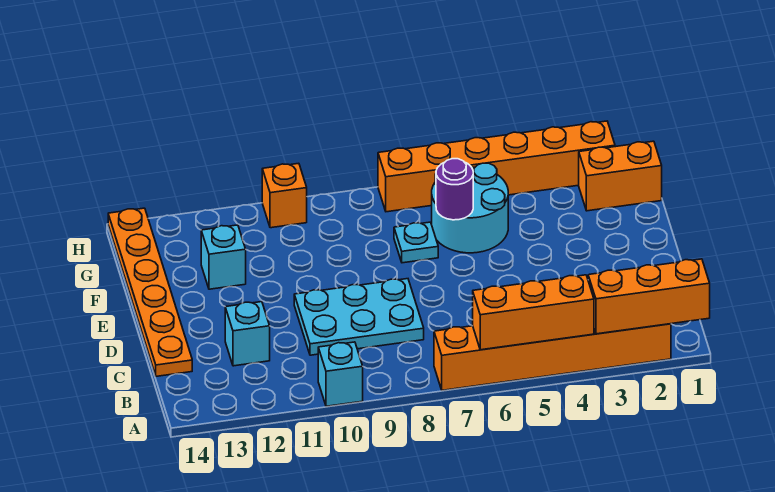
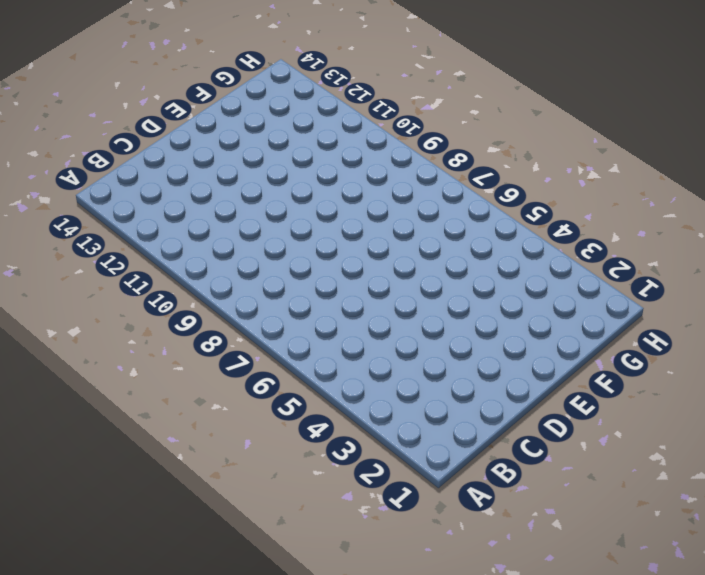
none -> orange 1x6 brick [434,324,671,390]
none -> cyan 1x1 brick [318,342,363,406]
none -> cyan 2x3 plate [294,279,424,355]

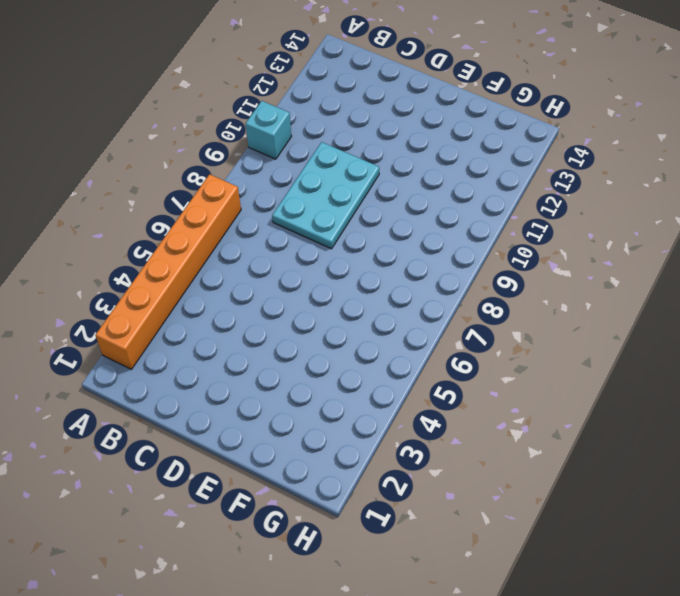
none -> cyan 1x1 brick [225,302,270,366]
none -> orange 1x6 plate [108,208,192,376]
none -> cyan 2x2 round brick [432,163,508,253]

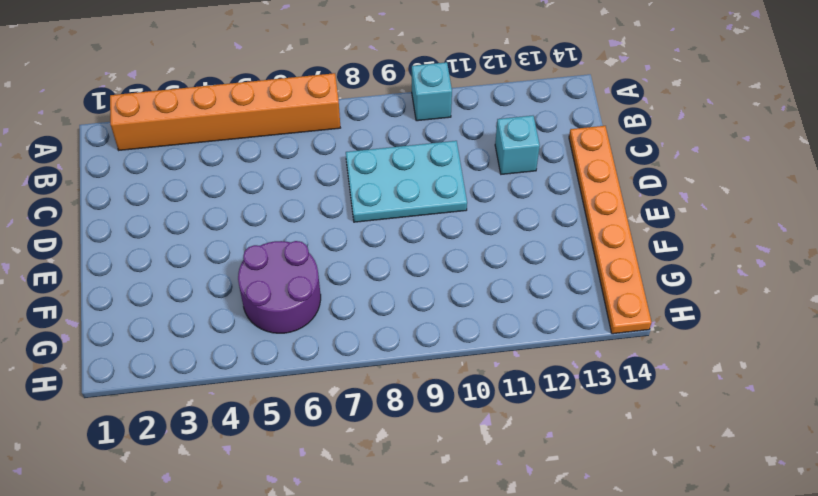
purple 2x2 round brick [238,241,321,333] -> cyan 2x2 round brick [432,163,508,253]
none -> cyan 1x1 plate [394,222,438,263]
none -> cyan 1x1 brick [201,225,246,289]
none -> orange 1x2 brick [579,141,662,211]

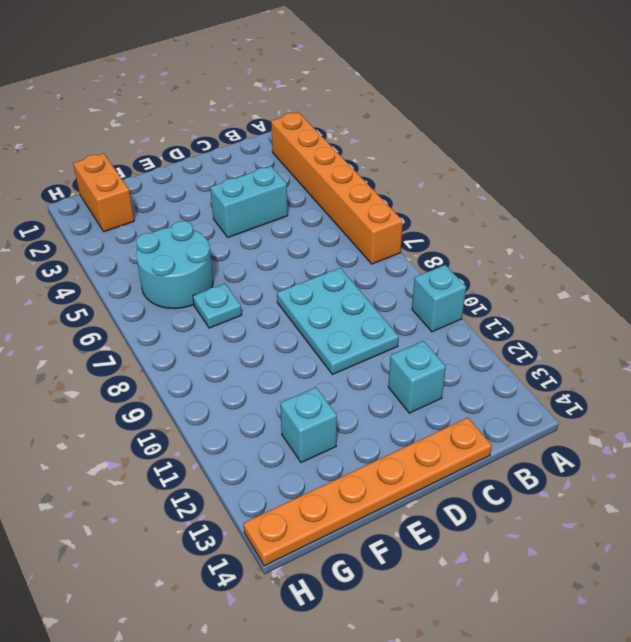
cyan 1x2 brick [210,166,288,237] -> none
none -> orange 1x6 brick [378,121,615,212]
none -> orange 1x1 brick [262,163,307,228]
none -> orange 1x3 brick [588,259,710,334]

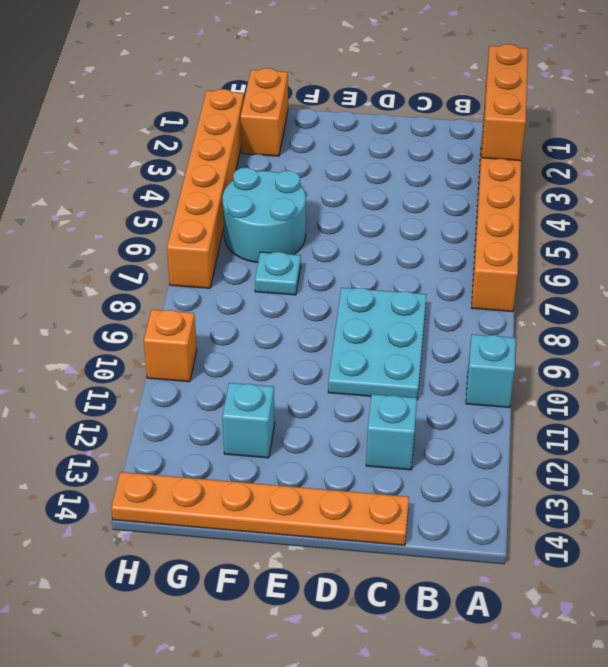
none -> orange 1x3 brick [473,275,594,350]
none -> purple 1x1 round brick [436,159,473,220]

